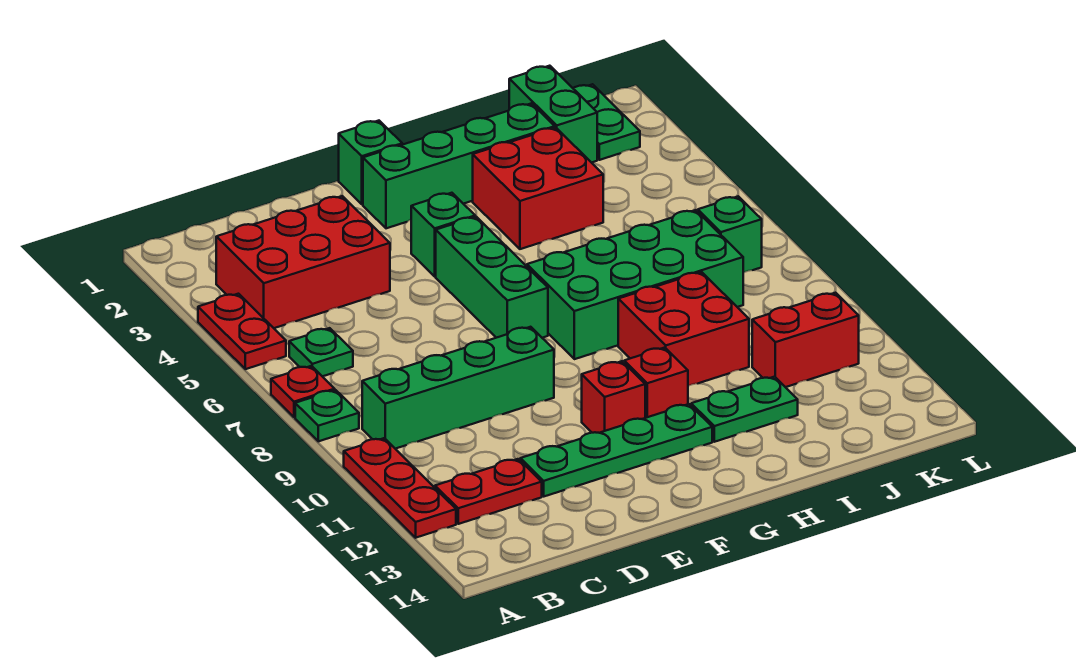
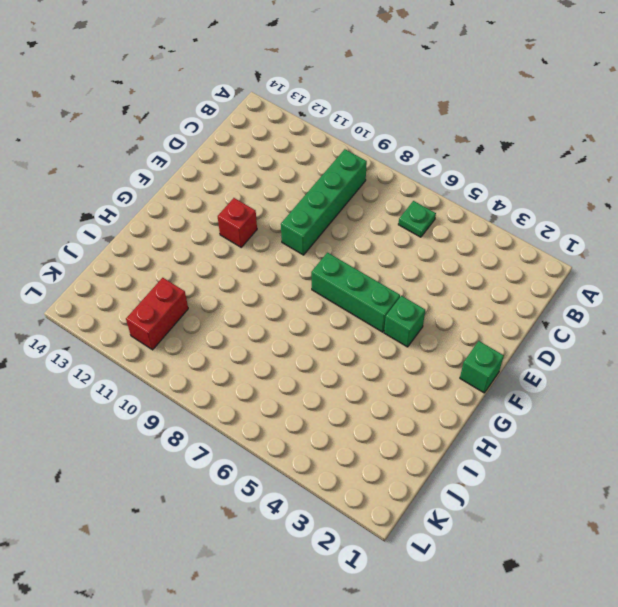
none -> red 1x2 plate [198,294,286,369]
none -> red 1x1 plate [271,366,335,417]
none -> green 1x1 plate [295,390,359,441]

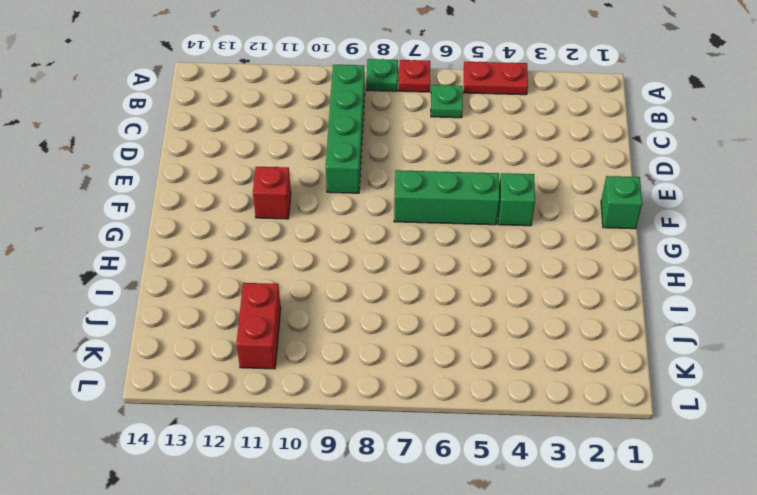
none -> red 1x3 plate [344,438,456,538]
none -> red 2x3 brick [216,196,390,328]
none -> red 1x2 plate [435,459,542,524]

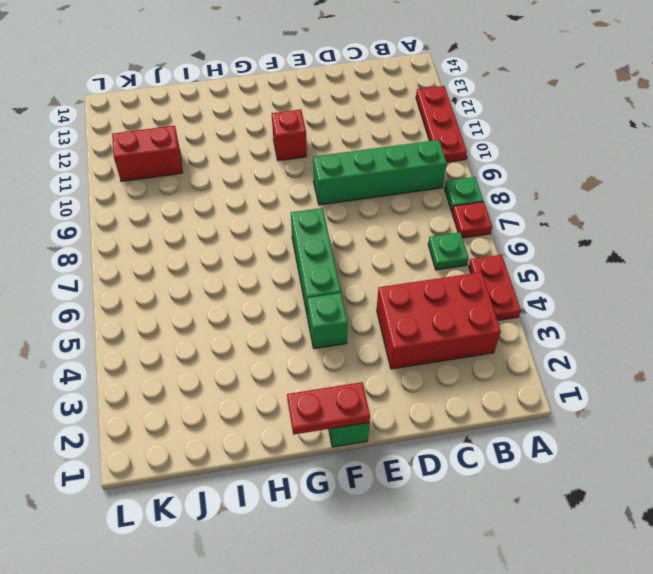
red 1x2 plate [287,382,370,435] -> red 1x2 plate moved to [435,459,542,524]
none -> green 1x4 plate [520,404,712,496]
none -> green 1x4 brick [363,103,555,228]
none -> green 2x4 brick [527,210,743,359]

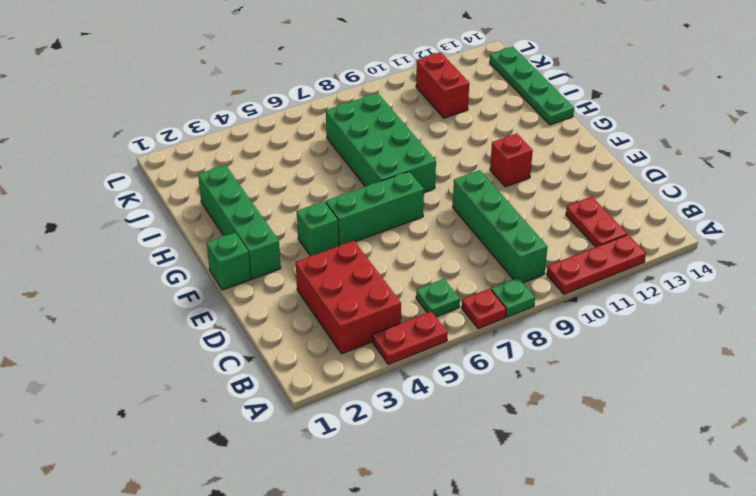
green 1x4 plate [490,47,574,125] -> green 1x4 plate moved to [520,404,712,496]
none -> red 1x1 brick [624,348,688,418]
none -> red 2x2 brick [473,128,603,249]
none -> red 2x2 brick [618,272,749,386]

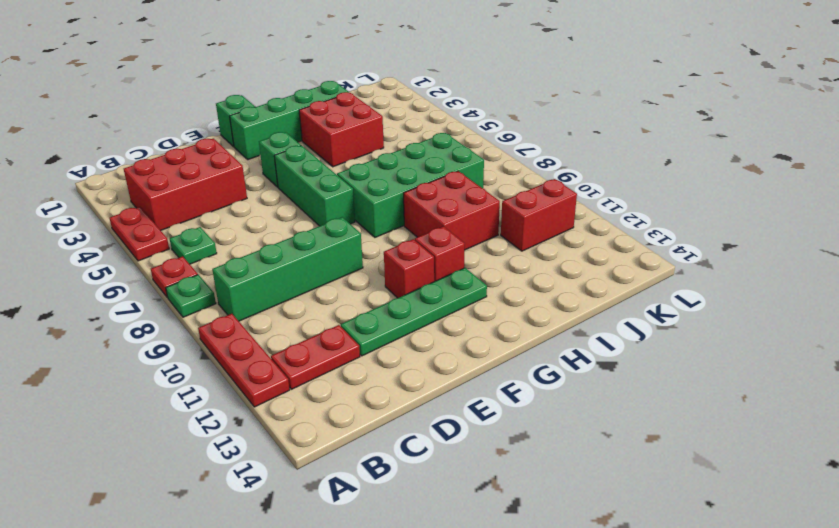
none -> green 1x2 plate [691,377,798,442]
none -> green 1x2 brick [509,66,597,163]
none -> green 1x2 plate [573,84,640,160]

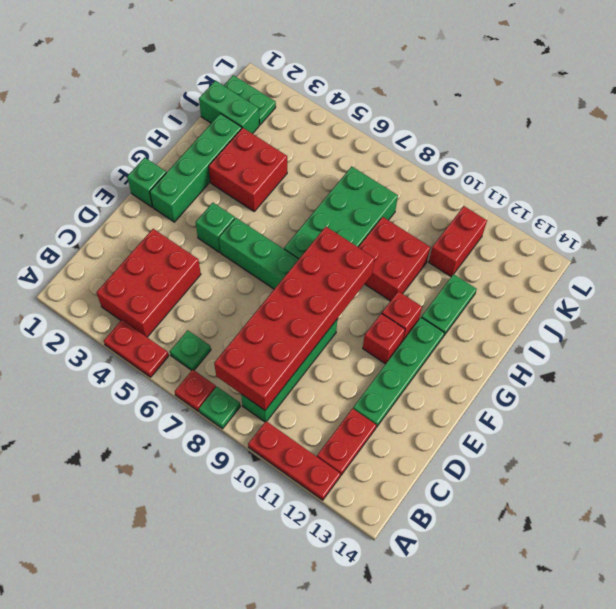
red 2x6 brick [214,227,375,410] -> none
none -> green 1x1 brick [698,196,762,273]

